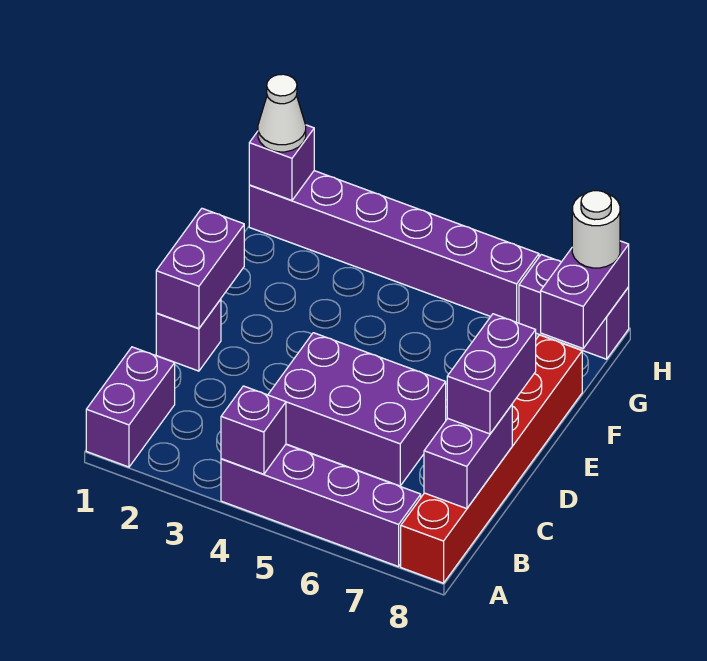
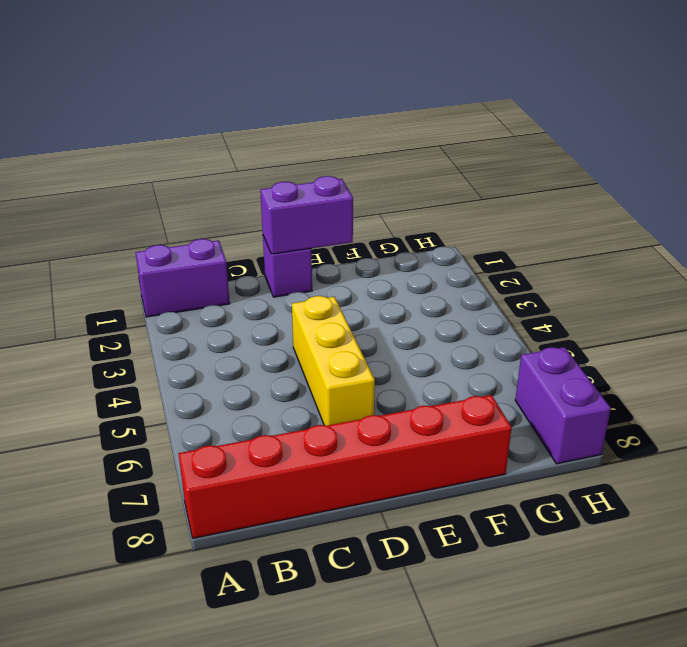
yellow 1x3 brick [292,296,375,426] -> purple 2x3 brick [268,333,446,486]
none -> purple 1x4 brick [221,444,421,567]
none -> purple 1x6 brick [249,171,539,323]
none -> purple 1x1 brick [221,386,286,474]

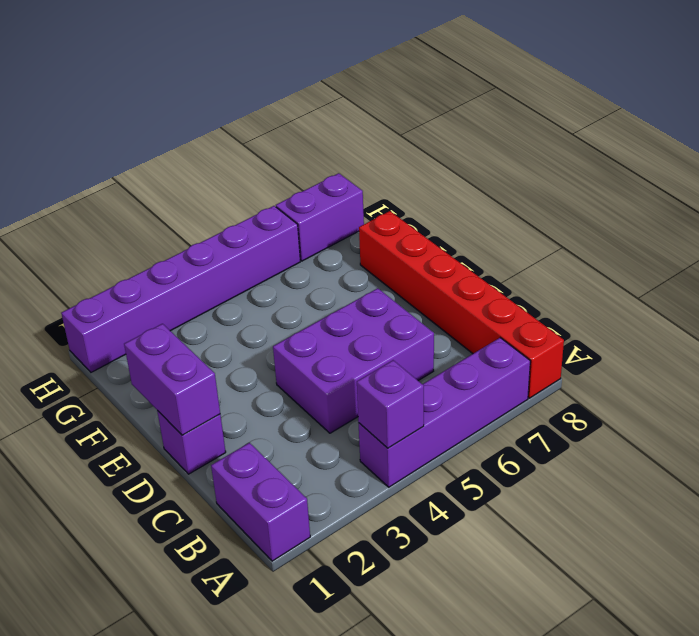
none -> purple 1x2 brick [424,405,512,509]
none -> purple 1x2 brick [541,241,629,348]
none -> purple 1x1 brick [249,125,314,200]

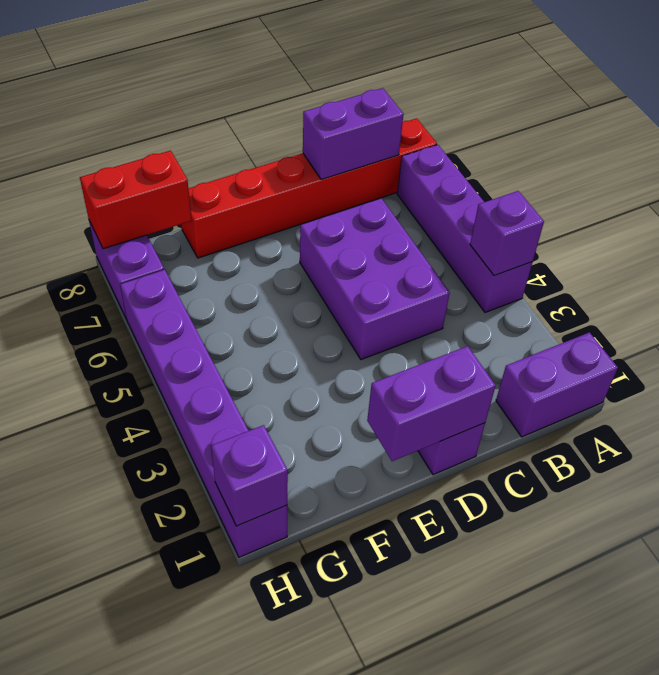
red 1x2 brick [80,151,192,249] -> purple 1x2 brick [541,241,629,348]
none -> purple 1x2 brick [447,314,536,434]
none -> white 1x1 cone [258,74,306,152]
none -> white 1x1 round brick [572,191,620,268]

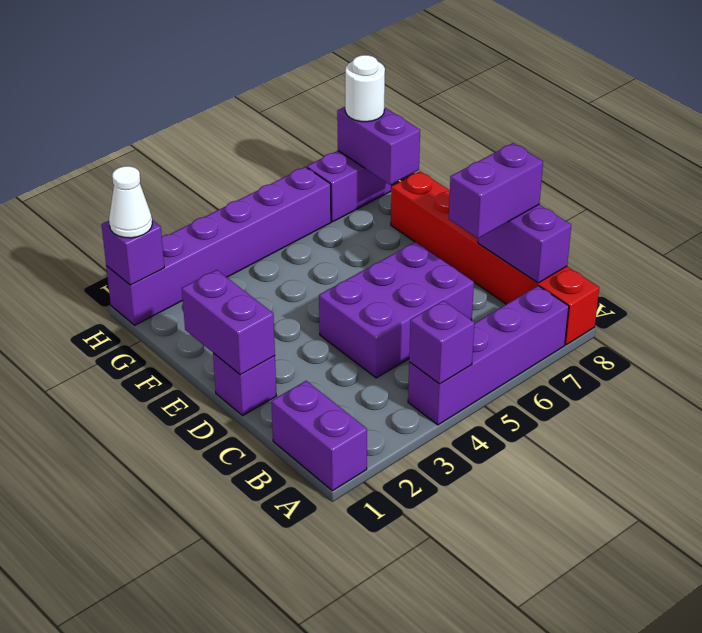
purple 1x2 brick [449,143,543,238] -> purple 1x2 brick turned to [447,314,536,434]

